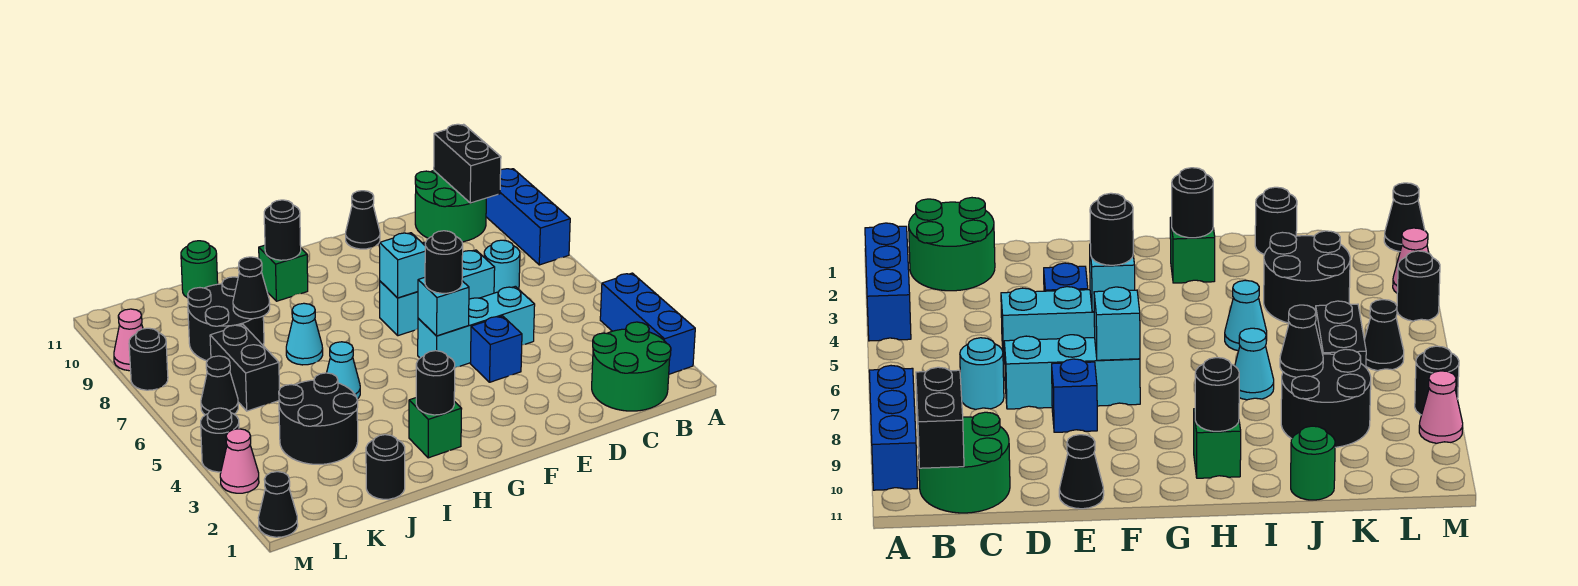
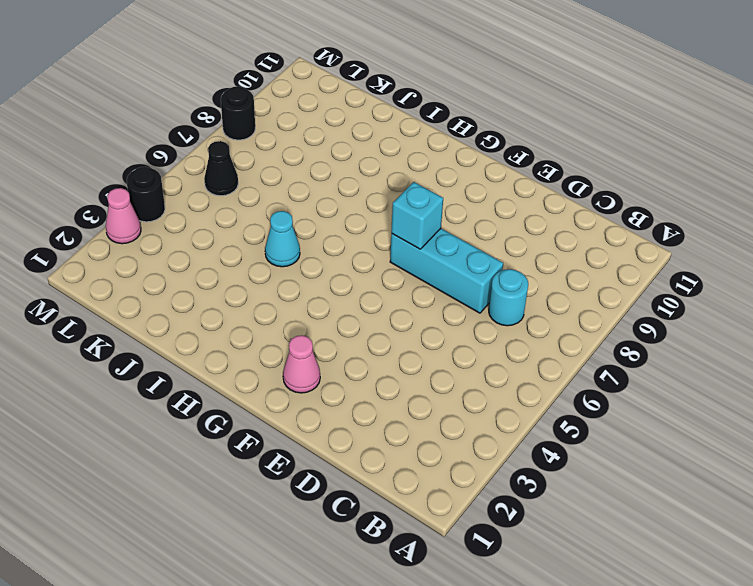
pink 1x1 cone [283,335,320,393] -> pink 1x1 cone moved to [114,309,143,371]
none -> blue 1x3 brick [600,273,695,374]
none -> blue 1x3 brick [486,169,570,265]
none -> green 2x2 round brick [592,322,671,411]
none -> green 2x2 round brick [415,171,486,242]

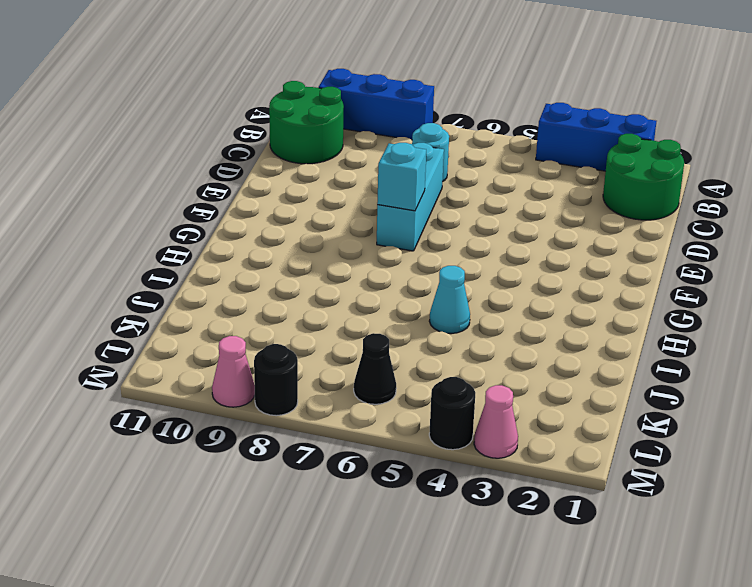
none -> cyan 1x3 brick [418,286,535,368]
none -> blue 1x1 brick [470,316,522,382]
none -> blue 1x1 brick [1052,359,1097,432]
none -> black 1x1 cone [346,191,380,249]

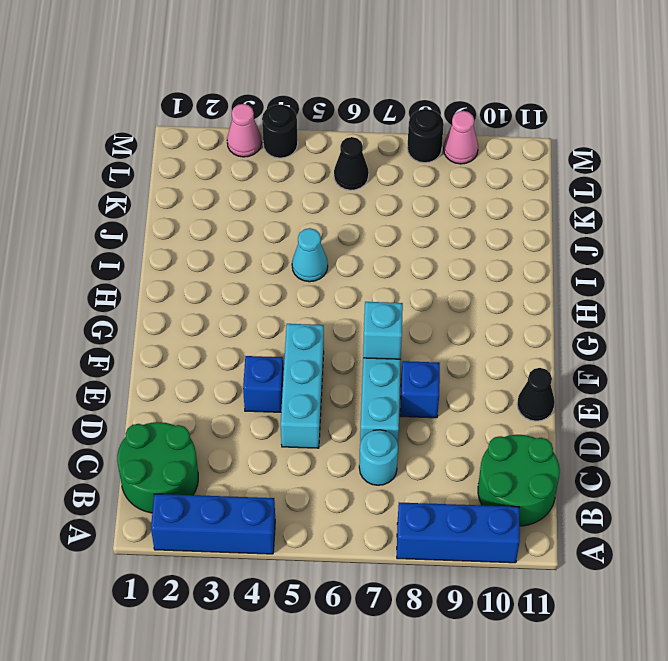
none -> green 1x1 brick [409,398,462,458]
none -> green 1x1 brick [259,245,308,301]
none -> cyan 1x1 cone [286,303,323,365]
none -> black 1x1 round brick [366,435,405,499]

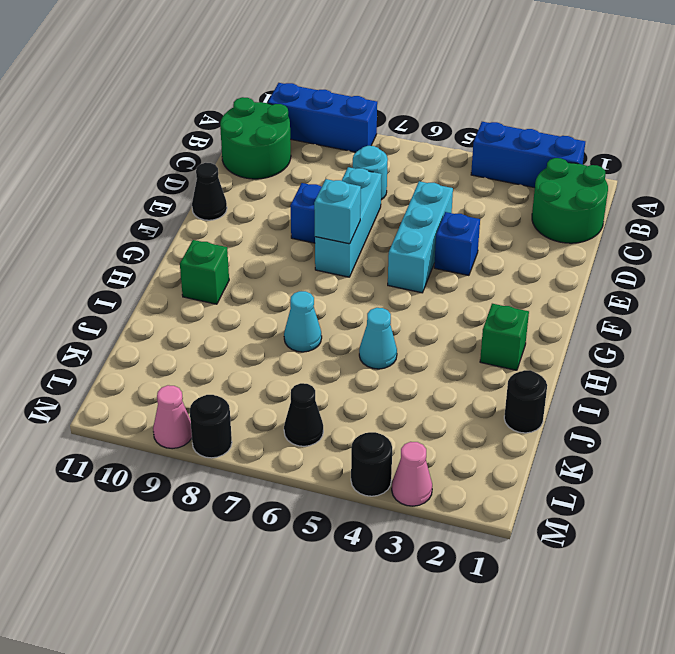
none -> black 2x2 round brick [279,373,358,464]
none -> black 2x2 round brick [188,277,264,361]
none -> green 1x1 round brick [181,241,218,298]
none -> black 1x2 brick [210,325,280,411]

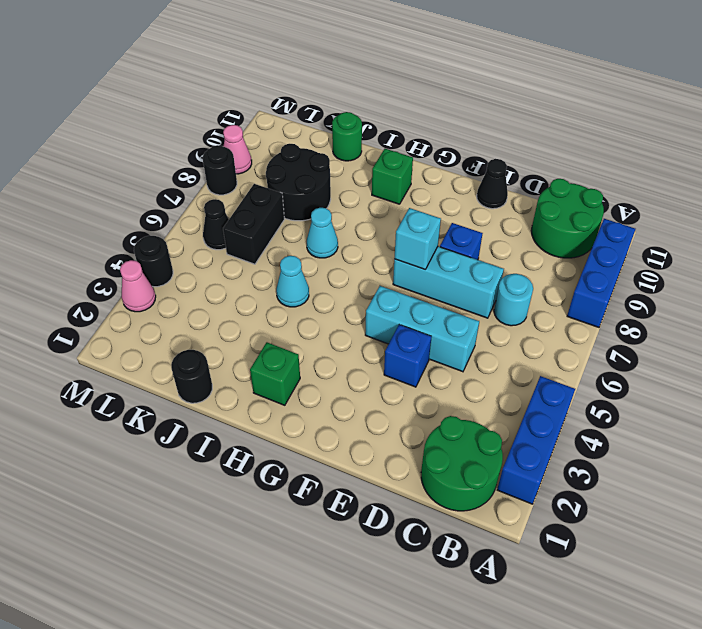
none -> black 2x2 round brick [279,373,358,464]
none -> black 1x1 cone [258,472,298,537]
none -> black 1x2 brick [434,124,501,203]
none -> cyan 1x1 brick [418,278,469,336]

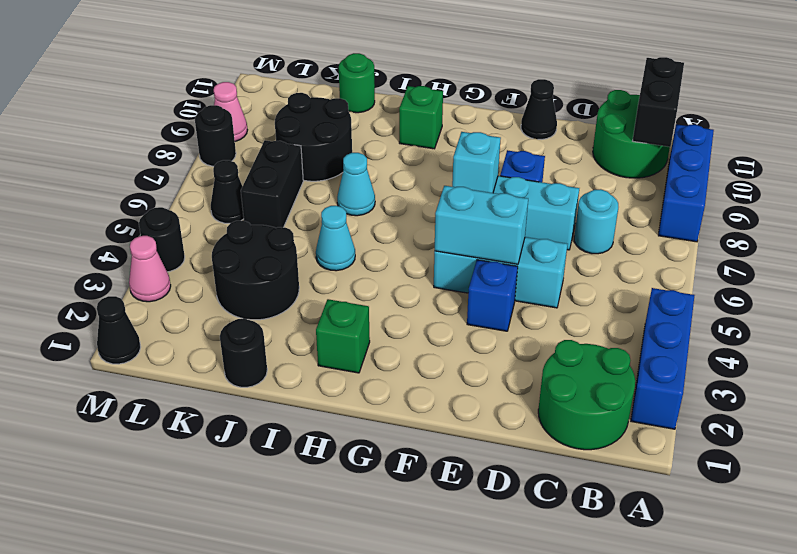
cyan 1x2 brick [435,186,528,264] -> cyan 1x1 brick [418,278,469,336]
none -> black 1x1 round brick [416,351,455,415]
none -> black 1x1 round brick [264,200,301,260]
none -> black 1x1 cone [233,257,270,319]
none -> black 1x1 round brick [425,231,463,293]

